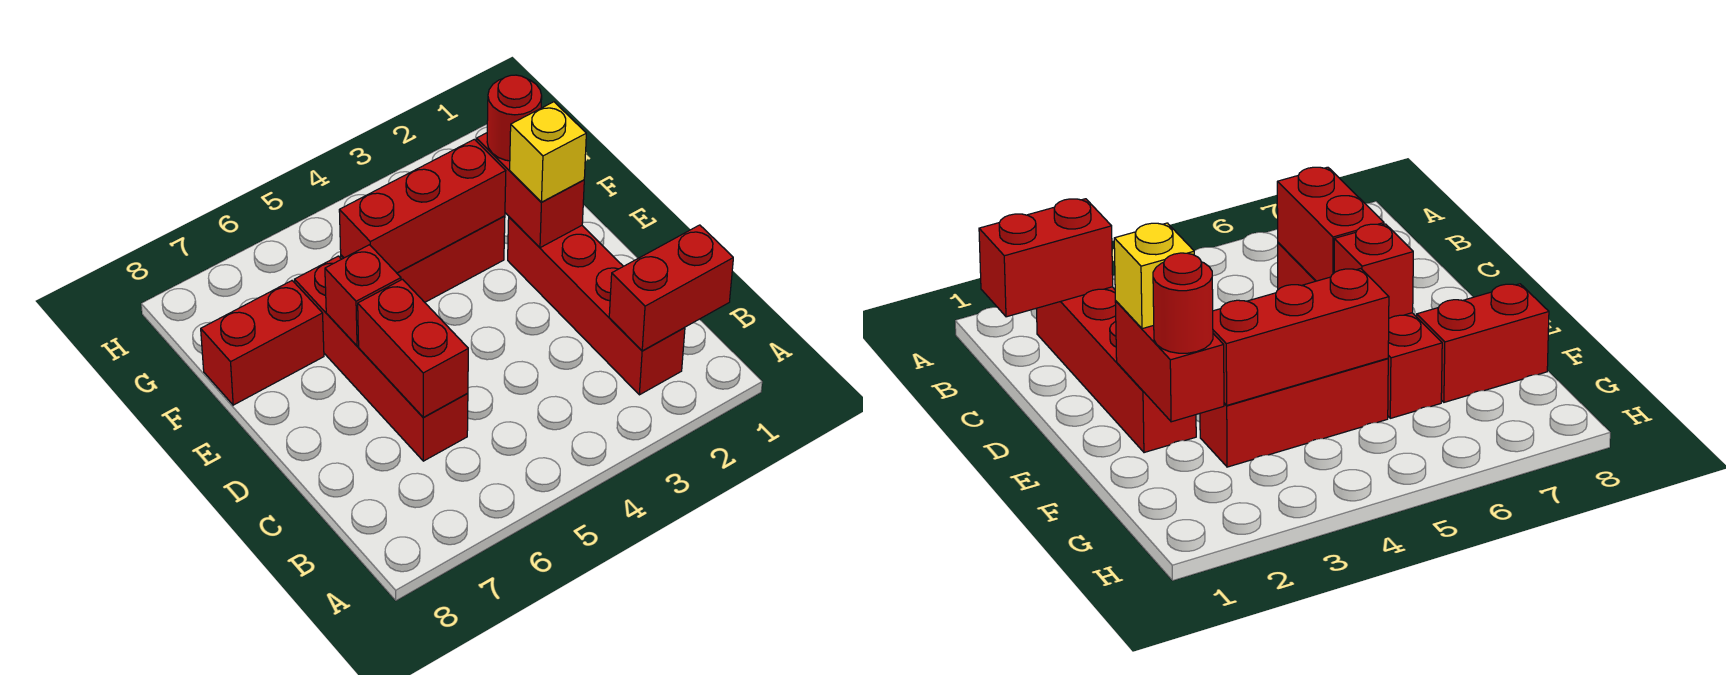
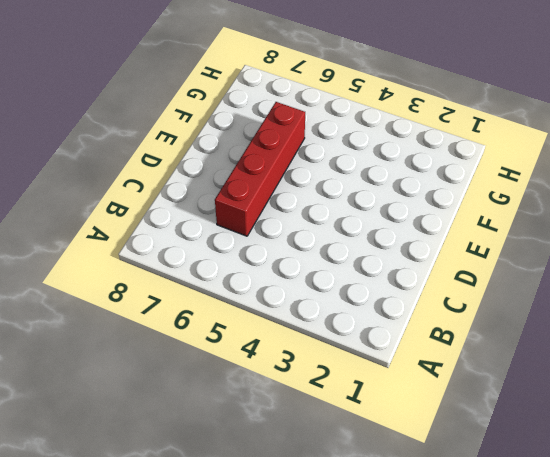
none -> red 1x4 brick [508,217,685,395]
none -> red 1x3 brick [341,216,505,302]

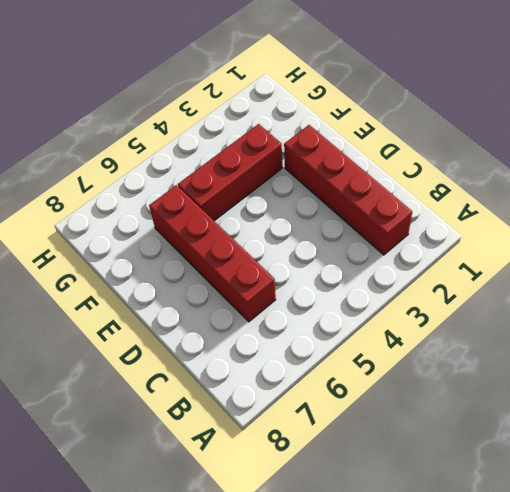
none -> red 1x2 brick [201,281,324,405]
none -> red 1x2 brick [609,225,733,351]

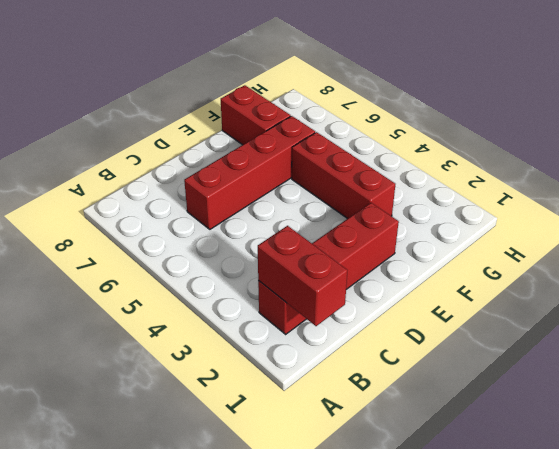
none -> red 1x2 brick [358,279,468,417]
none -> red 1x2 brick [477,133,584,248]

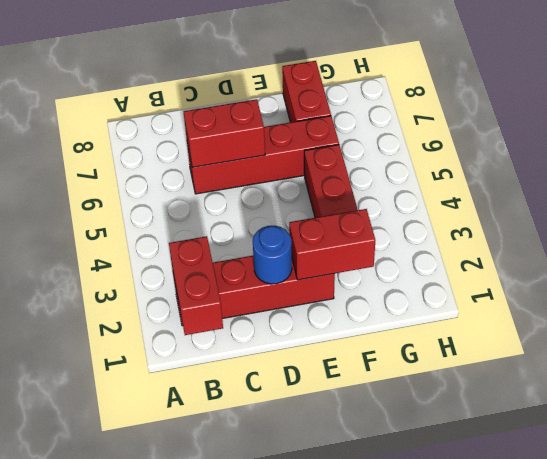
blue 1x1 round brick [253,226,292,284] -> none
none -> red 1x1 brick [325,245,401,346]
none -> red 1x3 brick [339,139,506,273]

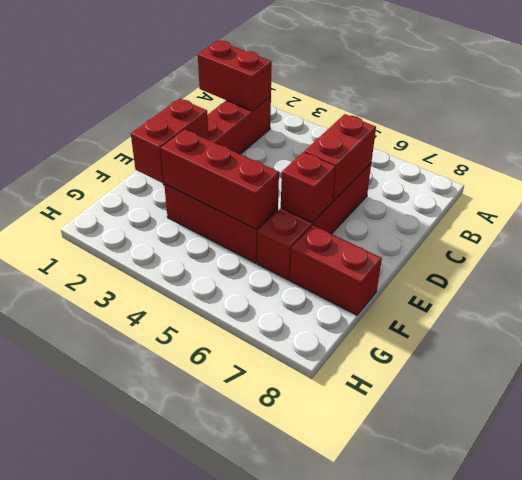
none -> yellow 1x1 brick [510,102,586,202]
none -> red 1x1 round brick [487,75,542,161]

